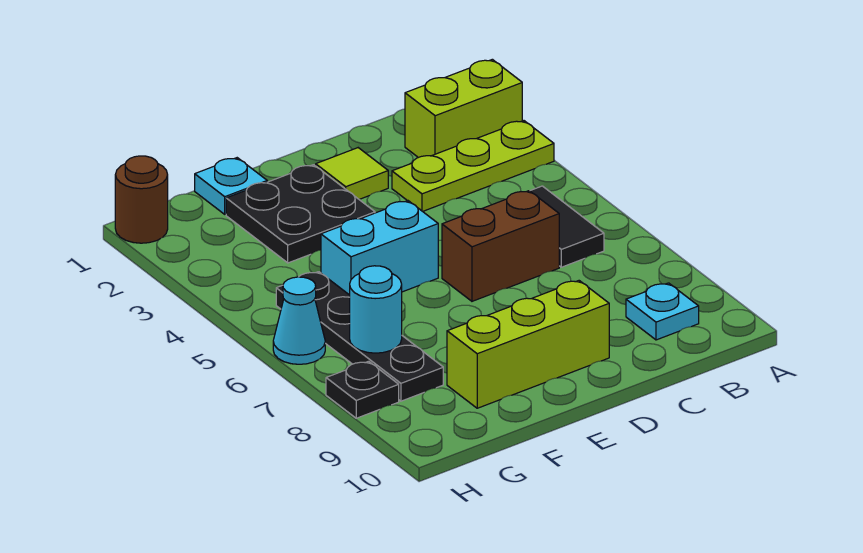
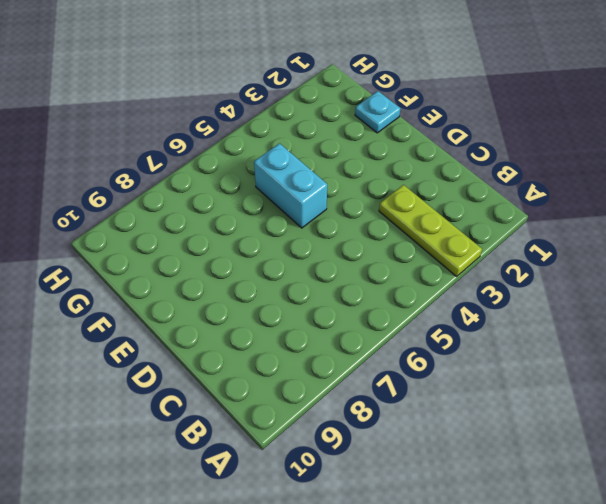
none -> lime 1x2 brick [405,59,522,158]
none -> black 1x2 tile [530,186,604,267]
none -> cyan 1x1 plate [626,283,699,340]

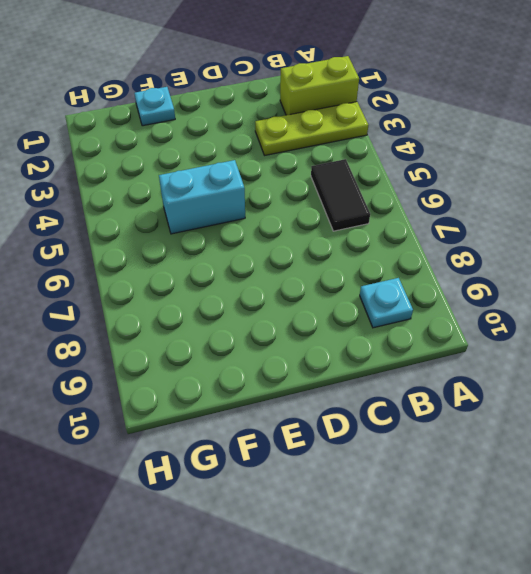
none -> brown 1x2 brick [442,191,559,301]
none -> lime 1x1 tile [316,148,388,199]
none -> lime 1x3 brick [447,281,609,408]

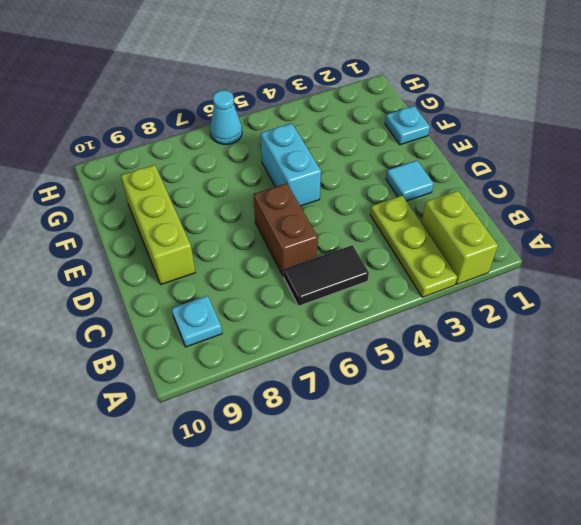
cyan 1x1 tile [386,160,434,201] -> lime 1x1 tile [316,148,388,199]
none -> black 2x2 plate [226,165,375,263]
none -> black 1x4 plate [276,272,443,401]
none -> brown 1x1 round brick [115,156,168,243]

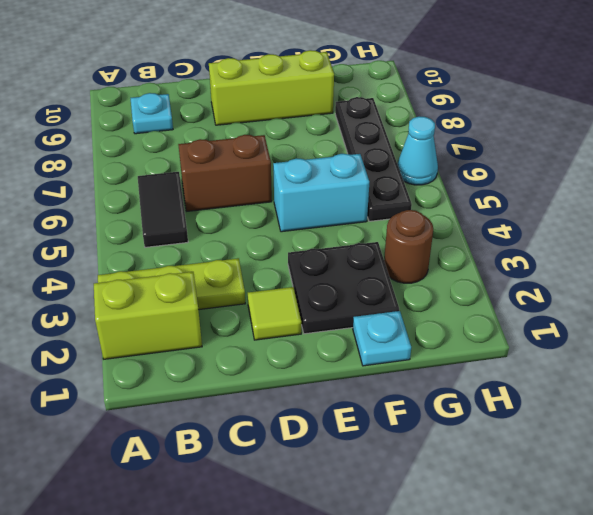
brown 1x1 round brick [384,210,433,283] -> brown 1x1 round brick moved to [115,156,168,243]
none -> black 1x1 plate [326,361,399,418]
none -> cyan 1x1 round brick [350,266,402,353]

